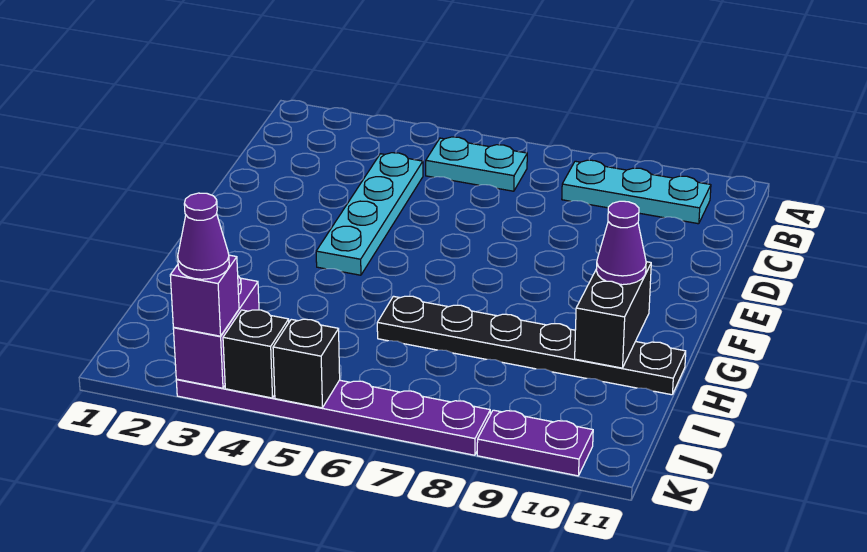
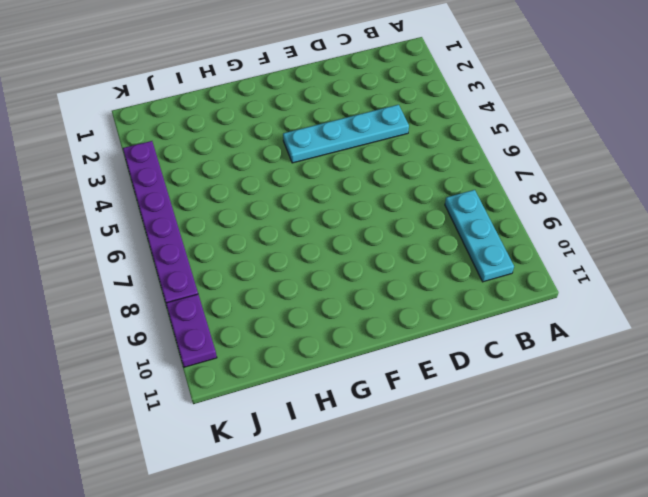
none -> cyan 1x2 plate [426,137,527,191]
none -> black 1x6 plate [377,296,686,395]
none -> black 1x2 brick [575,262,651,368]

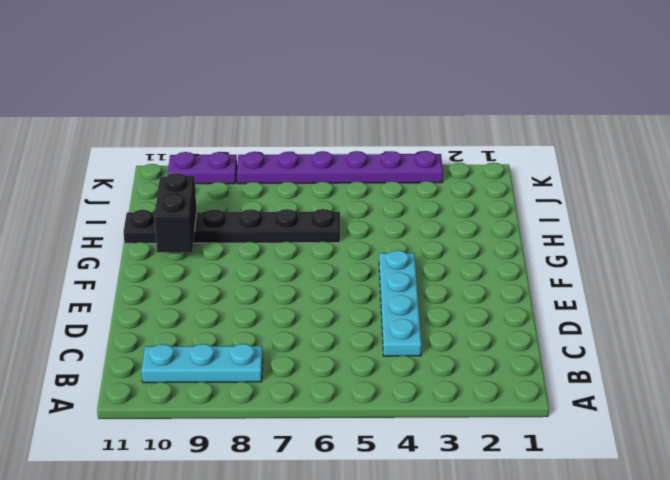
none -> cyan 1x2 plate [426,137,527,191]
none -> purple 1x2 brick [173,276,259,388]
none -> black 1x1 brick [223,310,289,398]

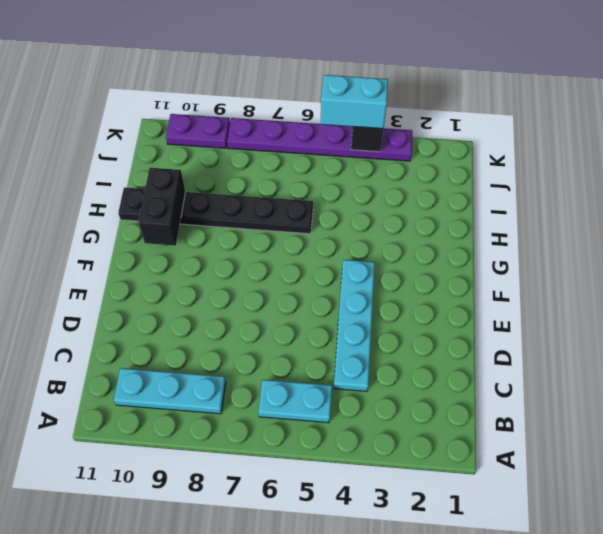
cyan 1x2 brick [320,75,388,129] -> none
none -> purple 1x2 brick [173,276,259,388]
none -> black 1x1 brick [273,319,340,408]
none -> purple 1x1 cone [596,201,646,285]

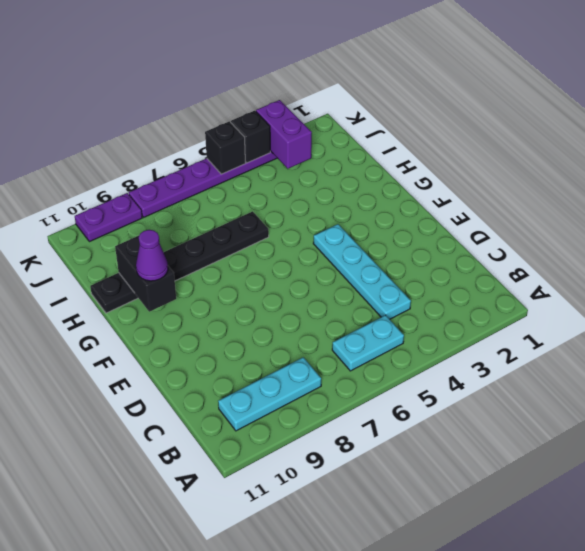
none -> purple 1x1 brick [170,255,239,336]
none -> purple 1x1 cone [178,193,229,279]

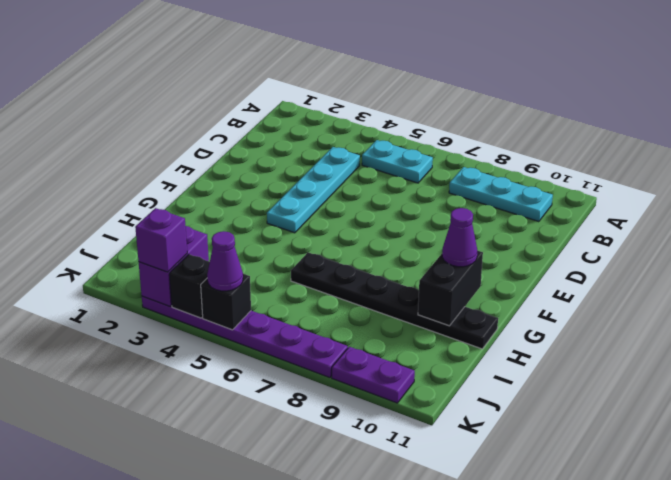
purple 1x1 cone [207,231,243,291] -> purple 1x1 cone moved to [178,193,229,279]

